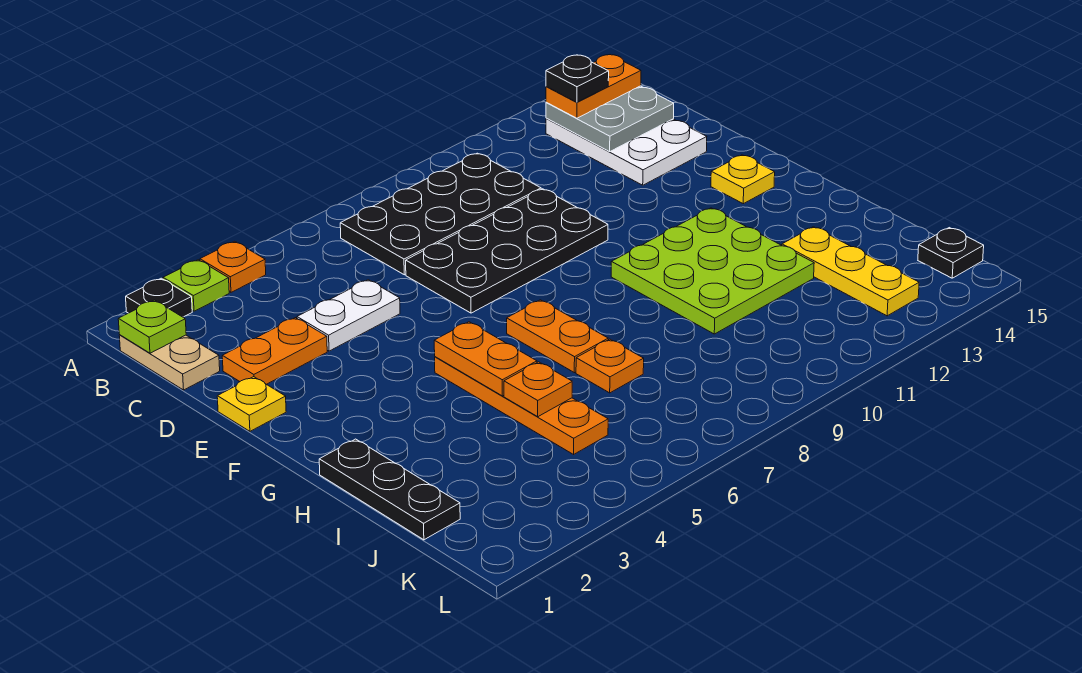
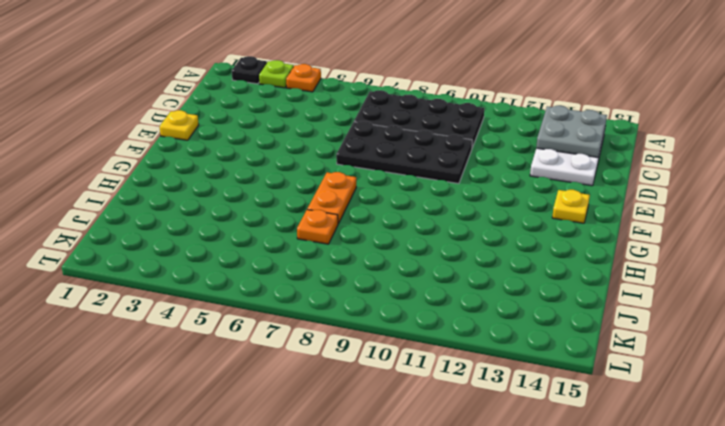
none -> tan 1x2 plate [119,335,220,390]
none -> orange 1x2 plate [222,318,327,384]
none -> white 1x2 plate [297,280,400,351]

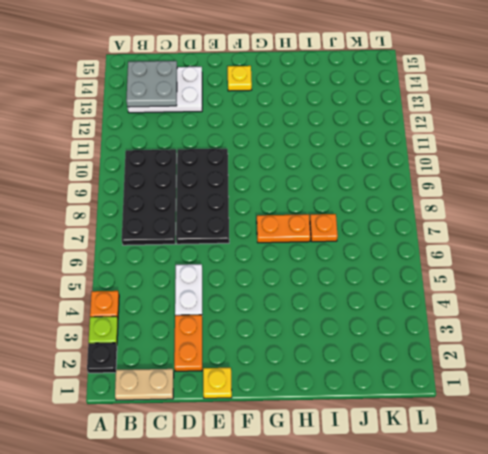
none -> orange 1x4 plate [435,357,608,454]
none -> lime 3x3 plate [611,208,814,334]
none -> black 1x3 plate [319,439,460,540]

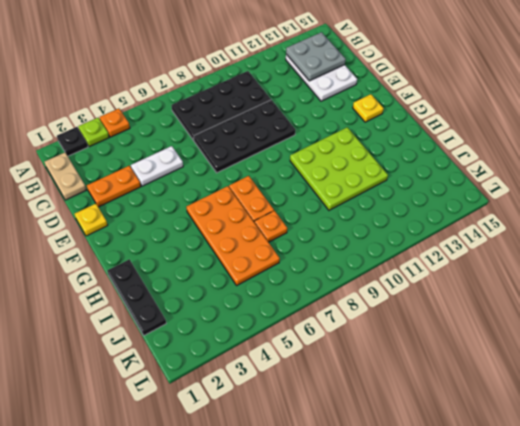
orange 2x4 plate [186,186,280,285] -> orange 1x4 plate [435,357,608,454]
none -> yellow 1x3 plate [782,227,919,316]
none -> black 1x1 plate [918,228,984,278]
none -> lime 1x1 plate [118,300,186,353]

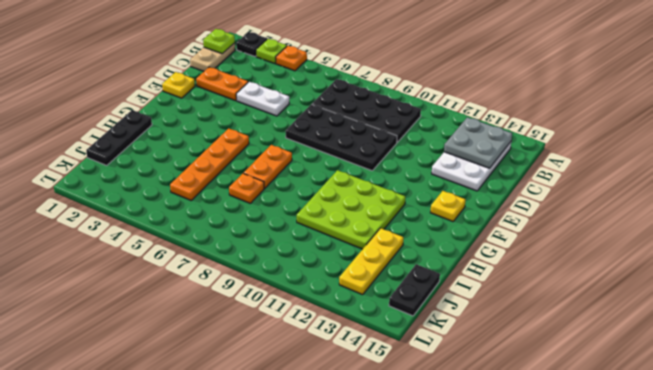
black 1x2 plate [389,264,440,316] -> black 1x1 plate [918,228,984,278]
none -> orange 1x2 plate [434,322,537,396]
none -> orange 1x1 plate [504,362,572,417]
none -> orange 1x2 plate [546,55,641,118]

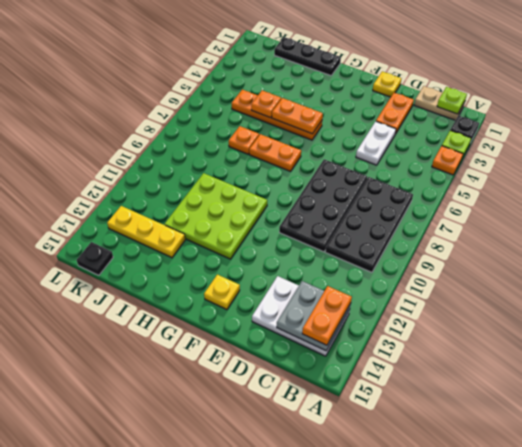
none -> black 1x1 plate [546,55,609,102]

